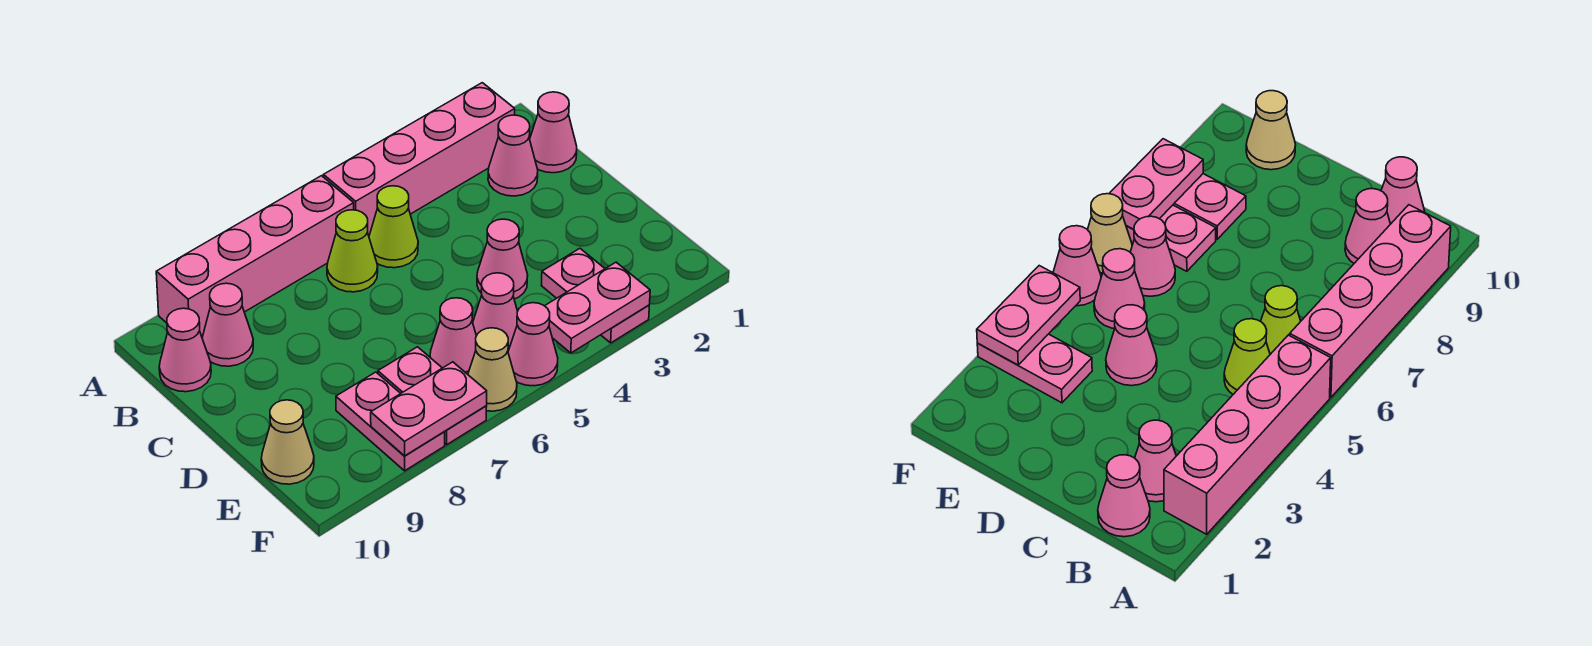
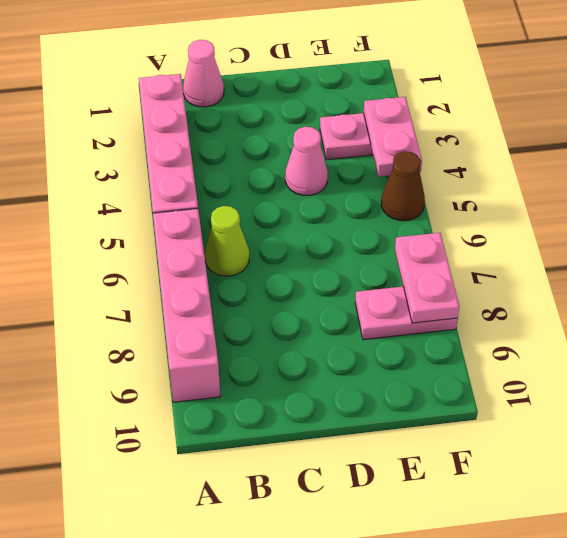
brown 1x1 cone [381,151,425,221] -> pink 1x1 cone [508,303,558,386]
none -> pink 1x1 cone [488,115,538,196]
none -> lime 1x1 cone [369,186,418,268]
none -> pink 1x1 cone [202,283,253,366]

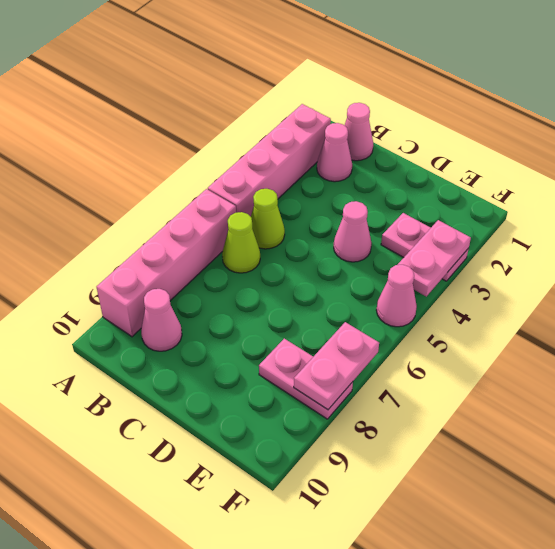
none -> pink 1x1 cone [159,308,211,392]
none -> pink 1x1 cone [473,273,518,351]
none -> pink 1x1 cone [430,298,476,374]

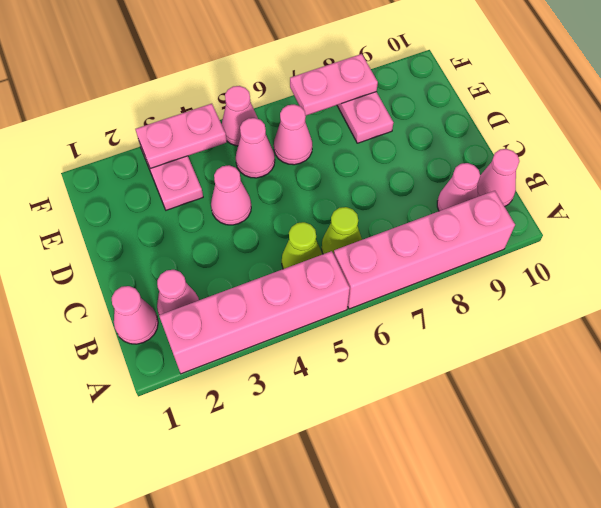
none -> pink 1x2 plate [378,347,487,445]
none -> tan 1x1 cone [261,400,314,484]
none -> tan 1x1 cone [468,328,517,411]

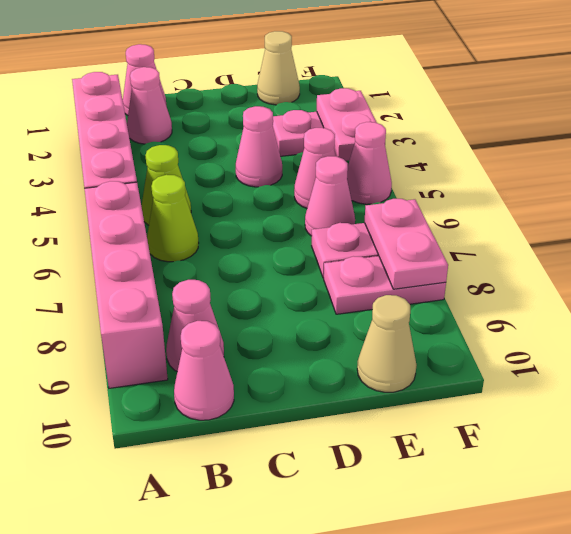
tan 1x1 cone [257,31,300,105] -> tan 1x1 cone moved to [468,328,517,411]

